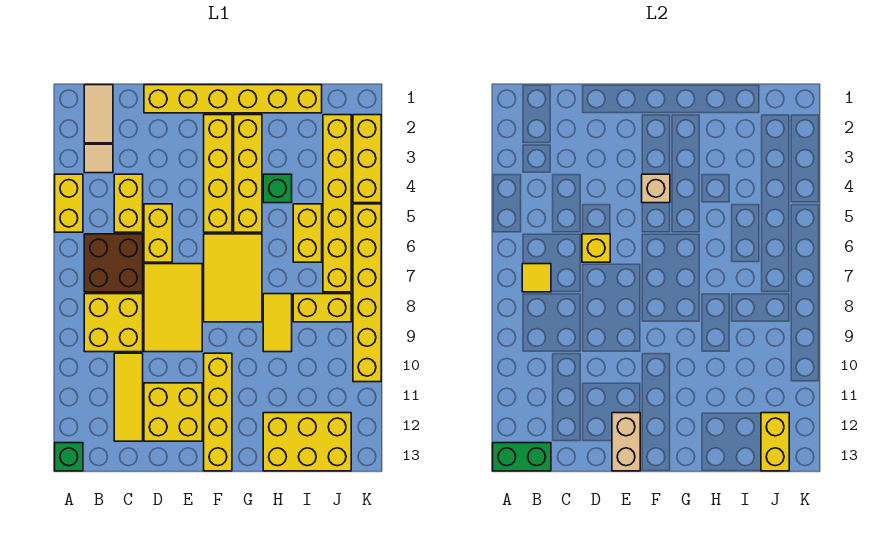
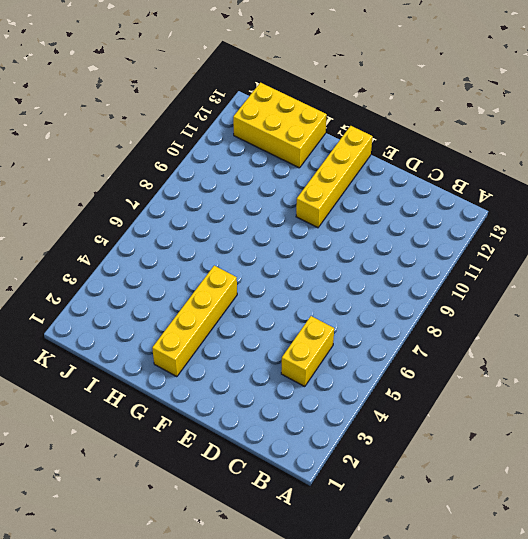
none -> yellow 1x2 brick [55,174,83,232]
none -> green 1x1 brick [55,443,83,471]
none -> tan 1x2 tile [84,85,113,143]
none -> tan 1x1 tile [84,144,113,173]

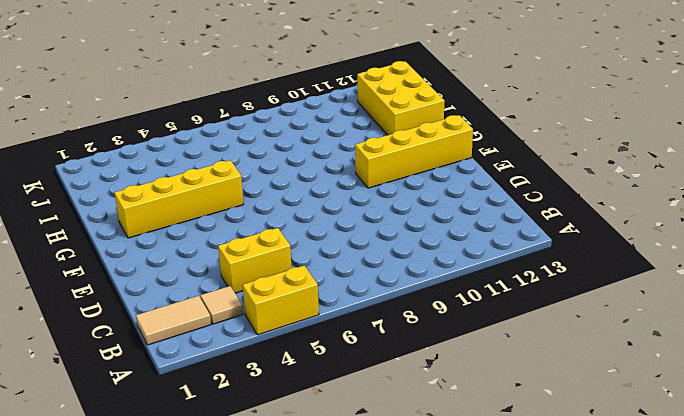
none -> green 1x1 brick [55,443,83,471]
none -> brown 2x2 brick [84,234,143,292]
none -> yellow 2x2 brick [84,294,143,352]
none -> yellow 1x3 tile [114,353,143,441]

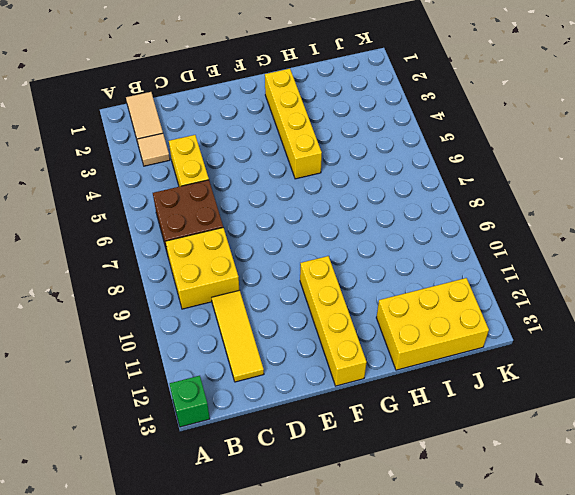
none -> yellow 1x2 brick [55,174,83,232]
none -> yellow 1x6 brick [144,85,322,113]
none -> yellow 1x2 brick [144,204,172,262]
none -> yellow 2x3 tile [144,264,202,352]

